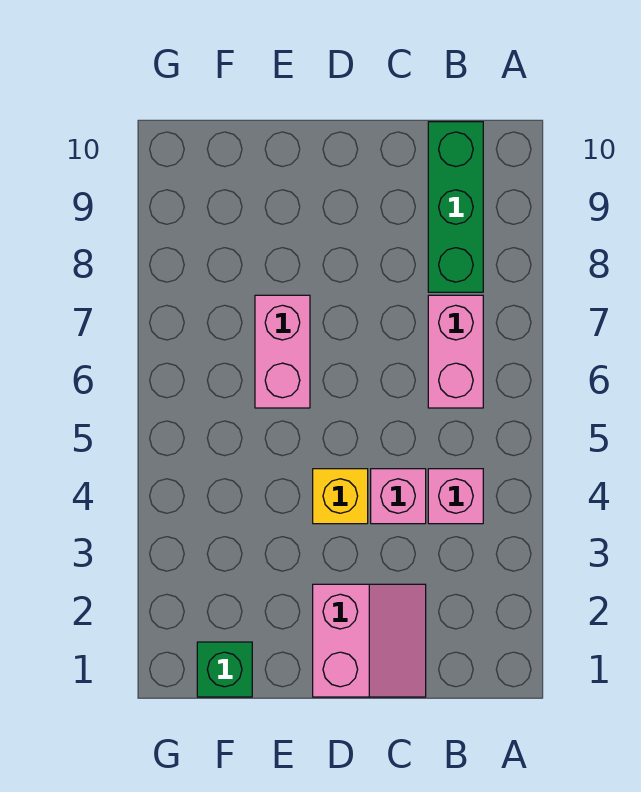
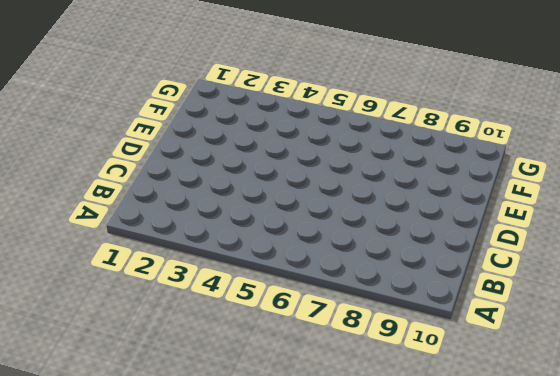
none -> pink 1x1 brick [428,469,483,524]
none -> pink 1x2 brick [428,295,483,408]

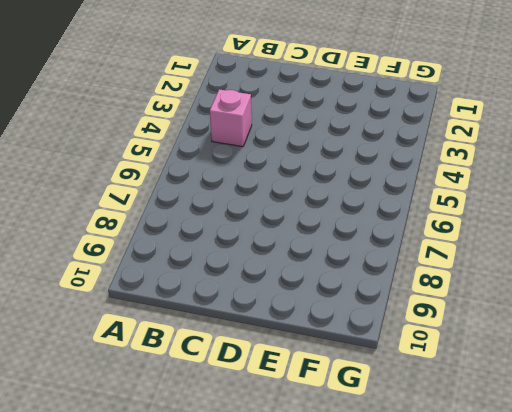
none -> pink 1x2 brick [428,295,483,408]
none -> green 1x3 brick [428,122,483,292]

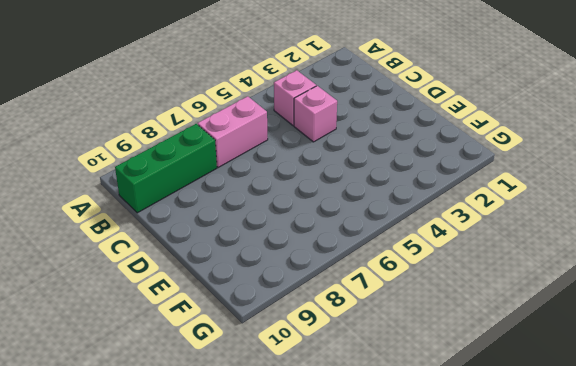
none -> pink 2x2 slope [313,584,426,697]
none -> yellow 1x1 brick [313,469,368,524]

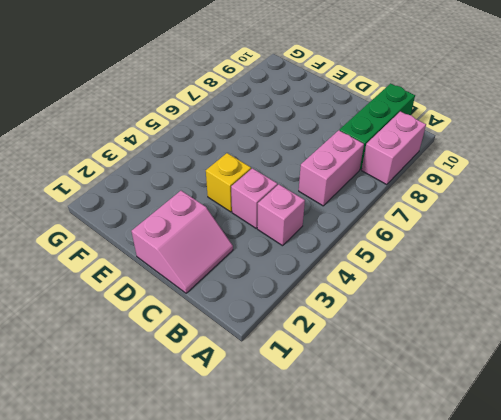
pink 1x2 brick [362,111,426,185] -> pink 1x2 brick moved to [255,295,310,408]
none -> green 1x1 brick [197,642,252,697]

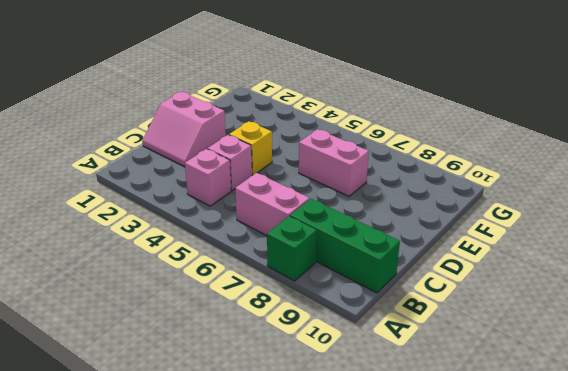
green 1x1 brick [267,216,317,281] -> green 1x1 brick moved to [197,642,252,697]

